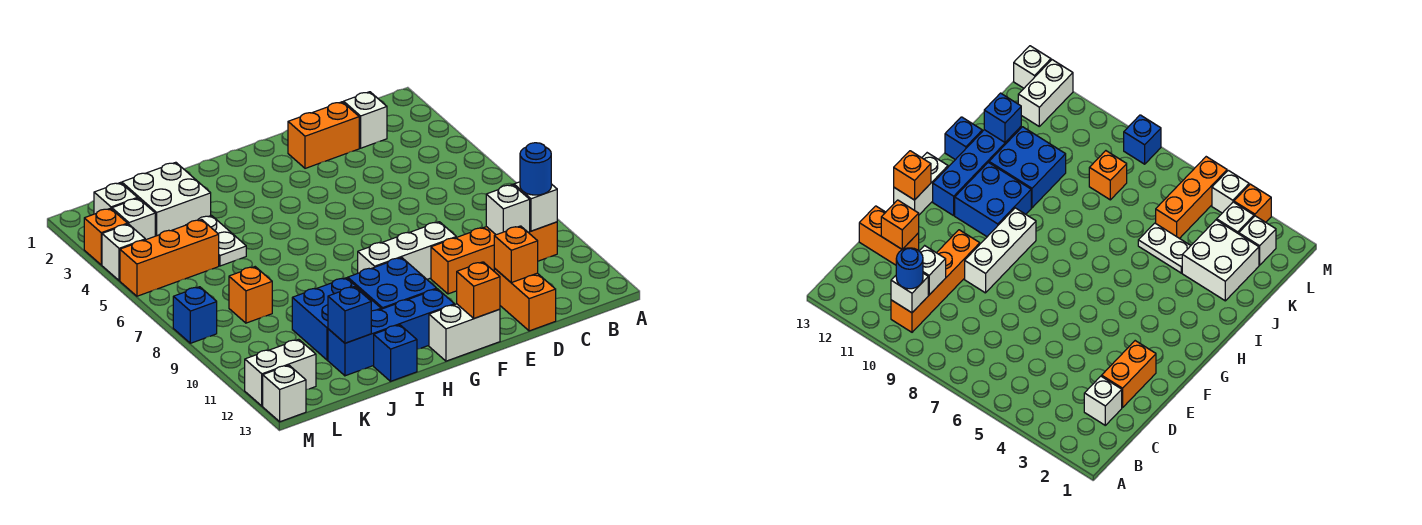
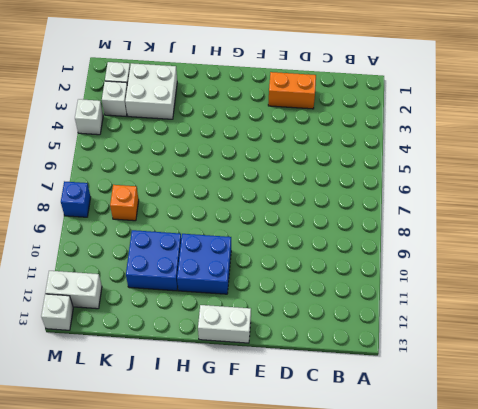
none -> orange 1x4 brick [431,222,557,294]
none -> white 1x1 brick [344,92,387,148]
none -> orange 1x2 brick [494,268,556,331]

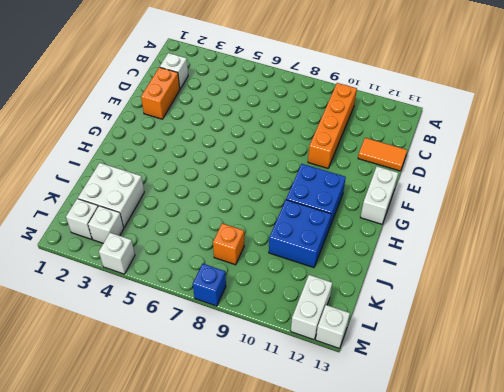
orange 1x2 tile [358,138,407,171] -> orange 1x2 brick [494,268,556,331]
none -> white 1x3 brick [358,222,456,279]
none -> blue 1x4 brick [328,289,455,376]
none -> blue 1x1 brick [374,325,417,381]

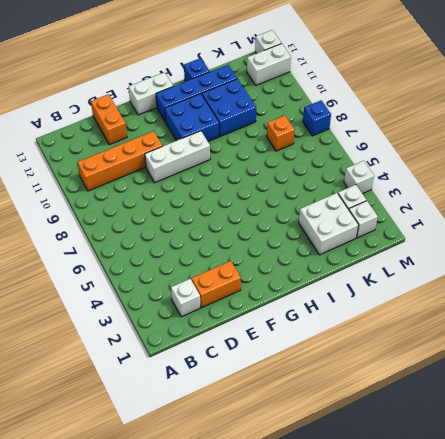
none -> white 1x2 plate [187,216,246,266]
none -> orange 1x3 brick [120,220,219,296]
none -> orange 1x1 brick [84,208,128,265]

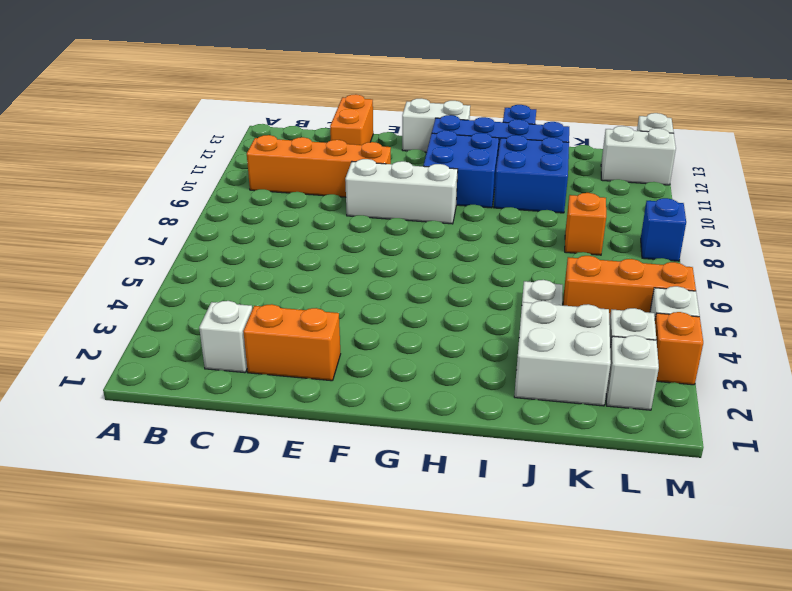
none -> white 1x1 brick [514,182,557,231]
none -> white 1x1 brick [486,185,530,235]
none -> orange 1x1 brick [494,226,538,283]

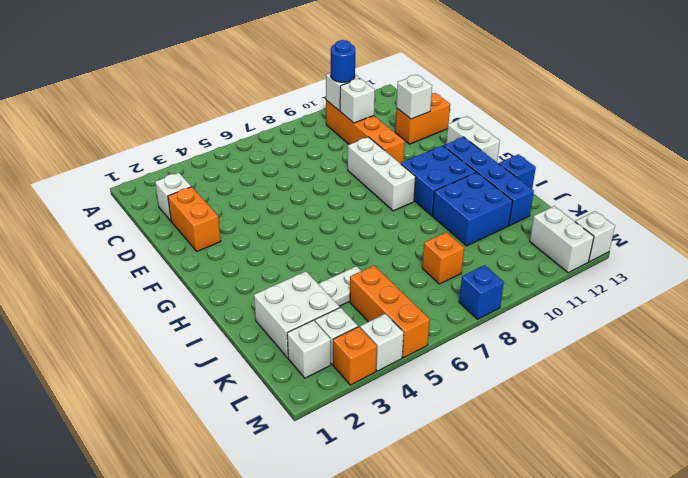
white 1x1 brick [396,75,432,119] -> orange 1x1 brick [494,226,538,283]
none -> orange 1x1 brick [457,262,500,318]
none -> blue 1x1 brick [328,287,371,343]

